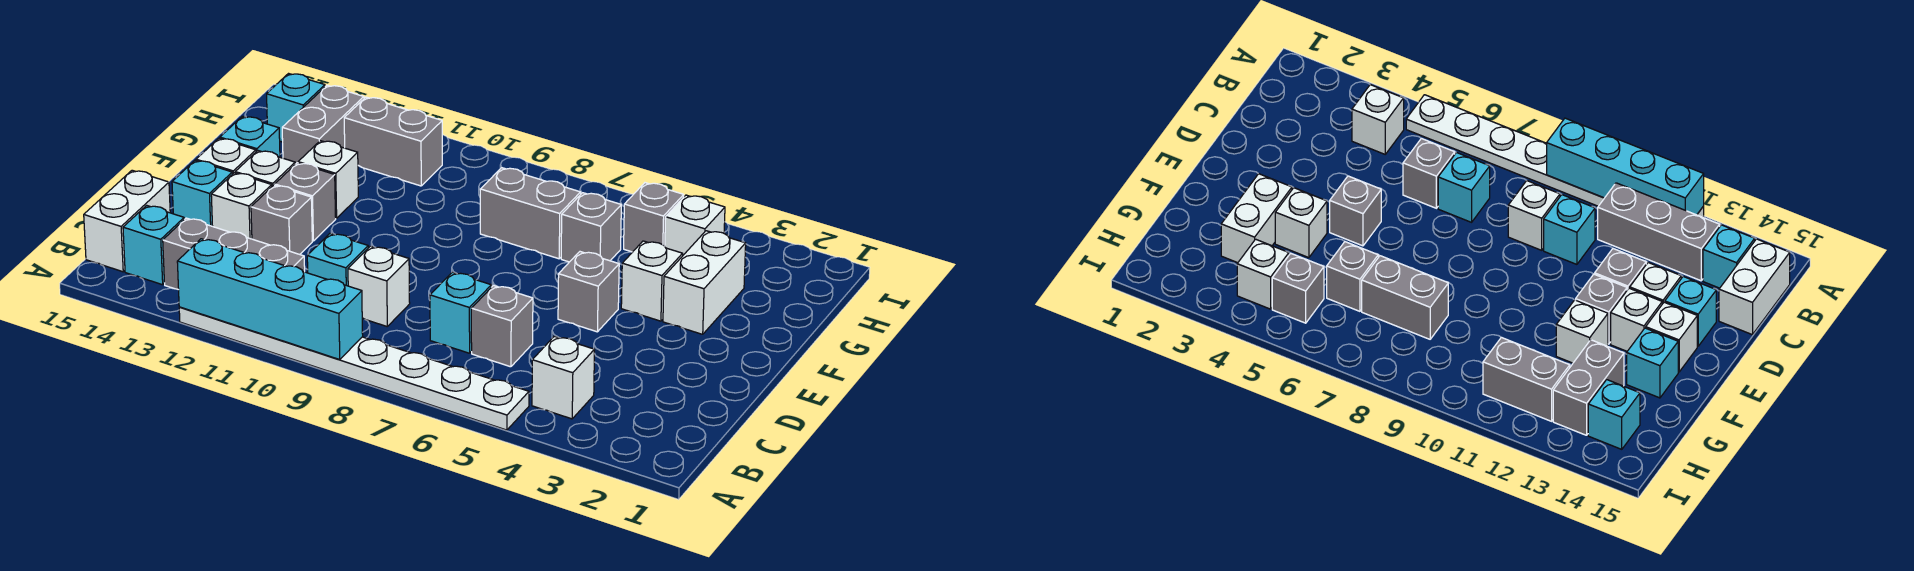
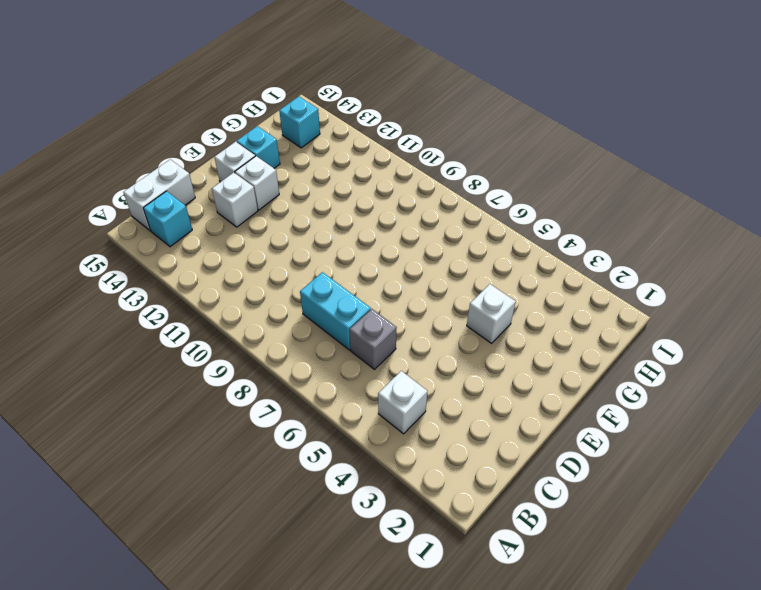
cyan 1x2 brick [300,272,371,350] -> cyan 1x1 brick [430,272,491,353]
none -> white 1x8 plate [179,307,529,430]
none -> grey 1x3 brick [163,218,305,290]
none -> white 1x1 brick [348,246,410,326]

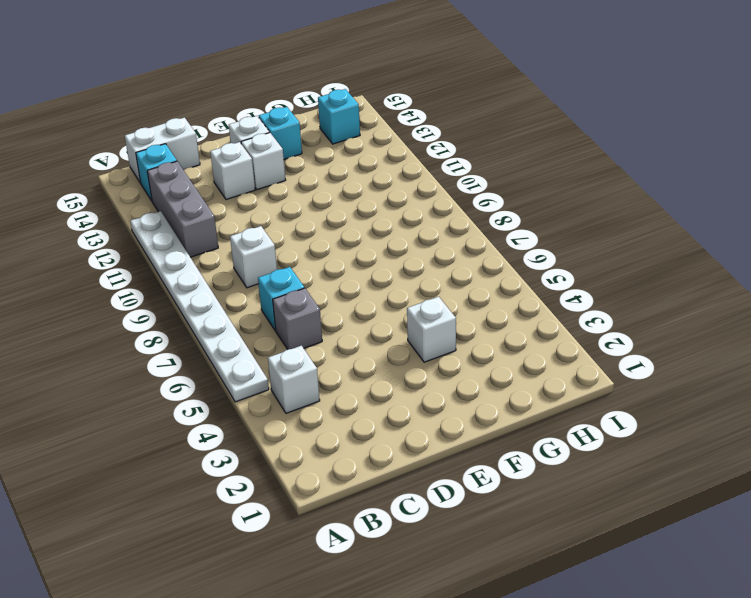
none -> cyan 1x1 brick [307,234,368,286]
none -> grey 1x1 brick [251,185,312,254]
none -> cyan 1x1 brick [172,160,232,226]

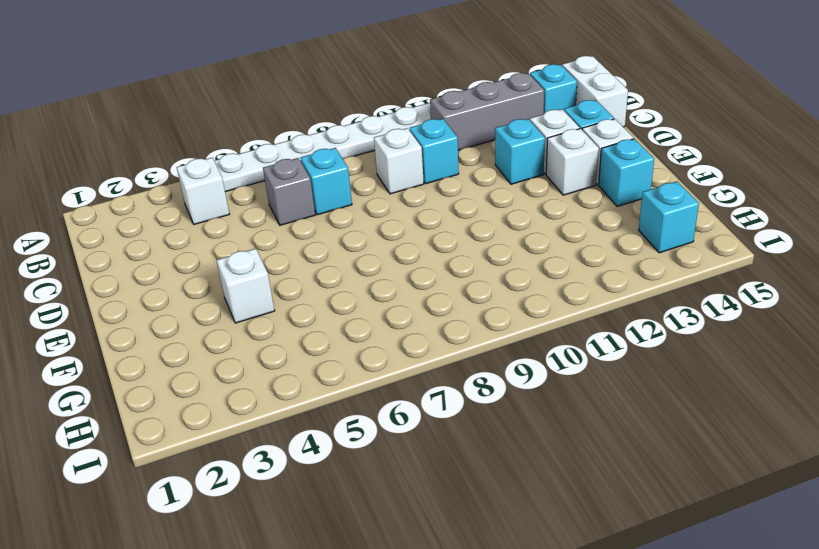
cyan 1x1 brick [495,119,545,184] -> grey 1x1 brick [251,185,312,254]
none -> grey 1x1 brick [558,252,619,332]
none -> grey 1x1 brick [275,163,336,241]
none -> white 1x2 brick [663,231,746,334]

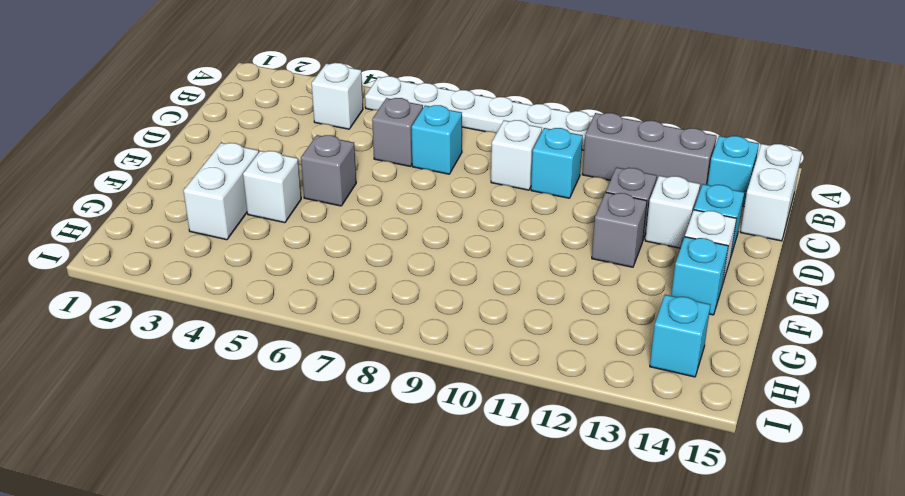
none -> white 1x1 brick [235,151,295,186]
none -> white 1x1 brick [298,141,358,218]
none -> grey 1x1 brick [561,193,621,262]

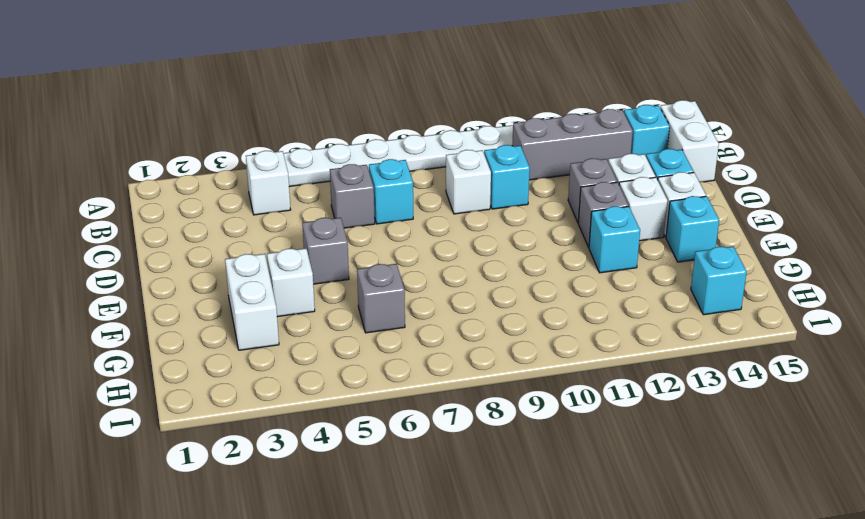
cyan 1x1 brick [589,206,640,273] -> white 1x1 brick [298,141,358,218]
none -> grey 1x2 brick [480,168,581,259]
none -> grey 1x2 brick [282,85,364,164]
none -> white 1x1 brick [665,195,725,255]

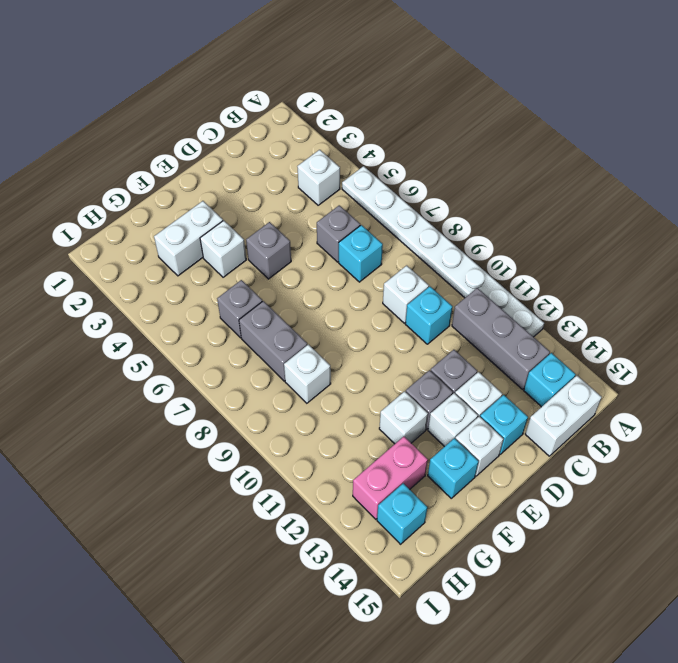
white 1x1 brick [284,344,331,403] -> white 1x1 brick moved to [665,195,725,255]
pink 1x2 brick [353,437,428,519] -> grey 1x2 brick [282,85,364,164]
none -> grey 1x1 brick [624,183,684,252]
none -> grey 1x2 brick [344,97,442,186]
none -> cyan 1x4 brick [177,239,363,359]

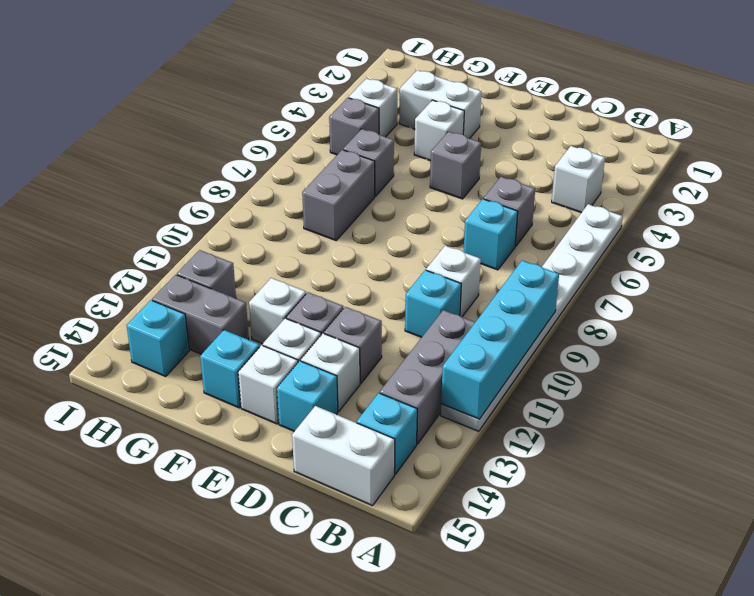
grey 1x1 brick [177,250,236,298] -> grey 1x2 brick [344,97,442,186]

